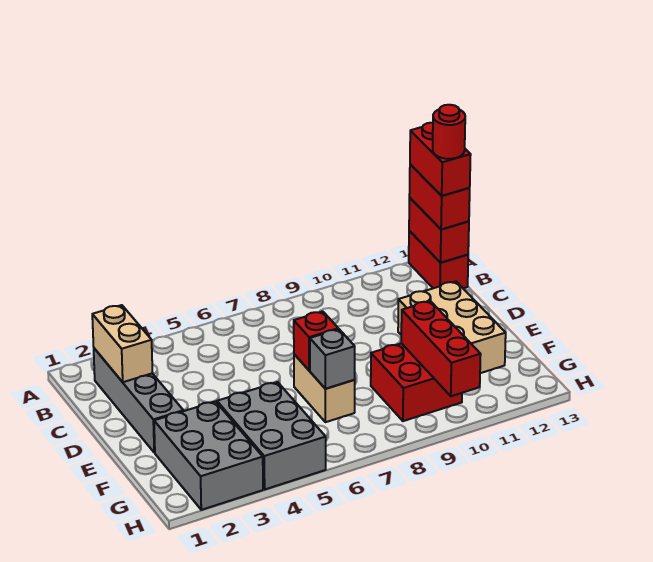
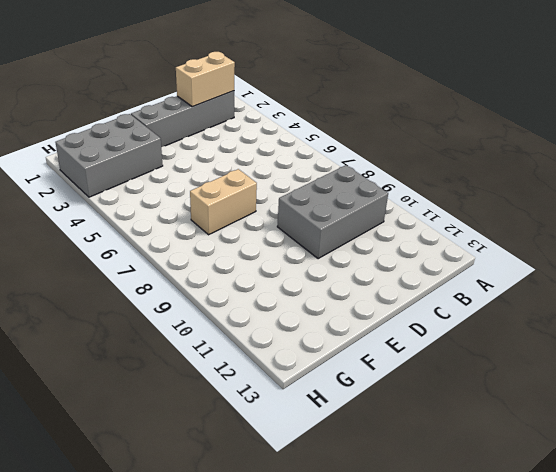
grey 2x3 brick [277,165,388,259] -> grey 2x3 brick moved to [217,382,326,489]
none -> red 1x2 brick [409,231,468,288]
none -> tan 2x3 brick [398,282,506,373]
none -> red 2x2 brick [371,343,462,421]

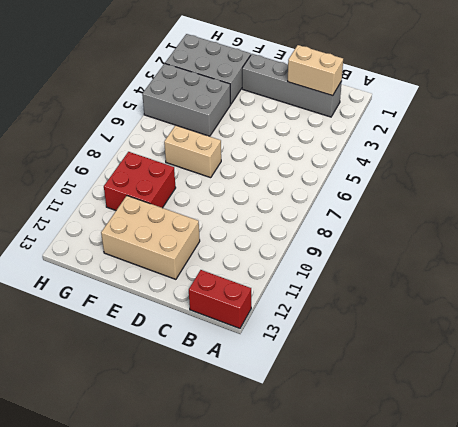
none -> red 1x2 brick [409,198,469,263]
none -> red 1x1 brick [294,311,338,370]
none -> grey 1x1 brick [310,329,355,389]

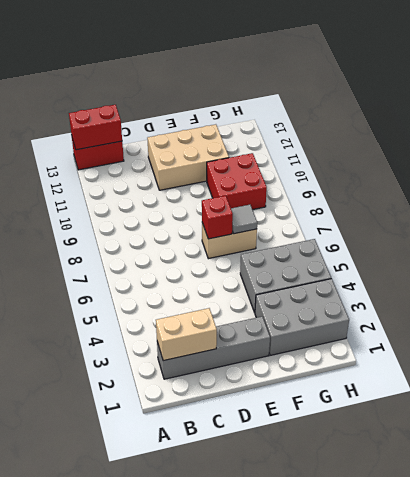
grey 1x1 tile [231,205,257,234] -> grey 1x1 brick [310,329,355,389]
none -> red 1x3 brick [401,301,481,396]
none -> red 1x2 brick [409,164,470,230]
none -> red 1x2 brick [410,123,471,196]

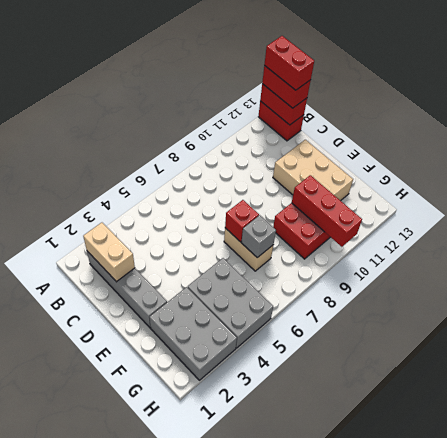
none -> red 1x1 round brick [433,105,465,159]

